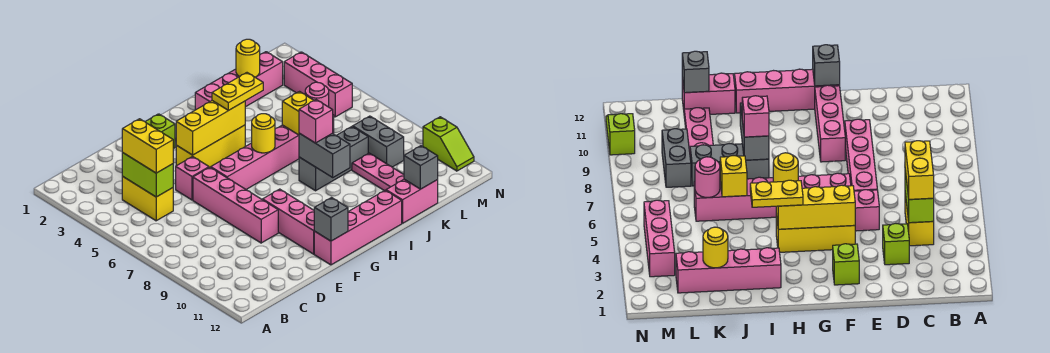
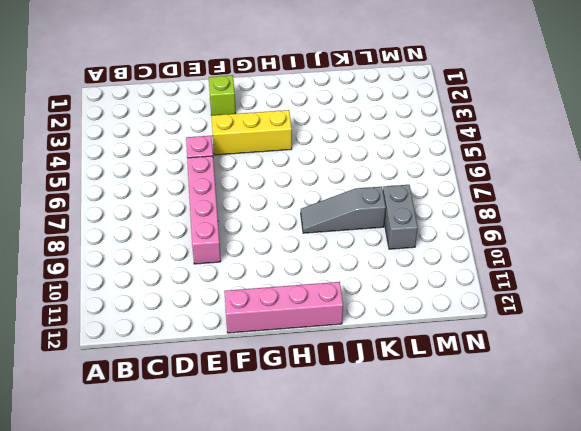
grey 1x3 slope [301,187,386,233] -> grey 1x3 brick [299,127,368,191]
none -> yellow 1x2 brick [122,177,173,221]
none -> lime 1x1 brick [883,223,909,265]
none -> pink 1x6 brick [211,115,334,189]

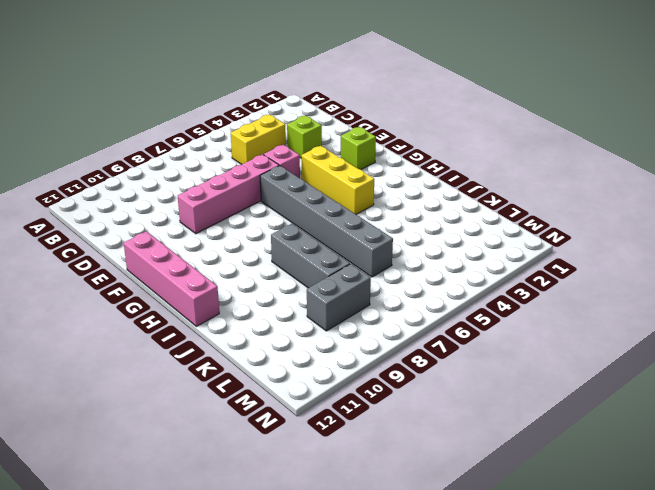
grey 1x6 brick [260,166,393,277] -> pink 1x6 brick [211,115,334,189]
none -> pink 1x3 brick [263,189,314,254]
none -> pink 1x4 brick [195,52,283,110]
none -> pink 1x2 brick [386,179,438,223]

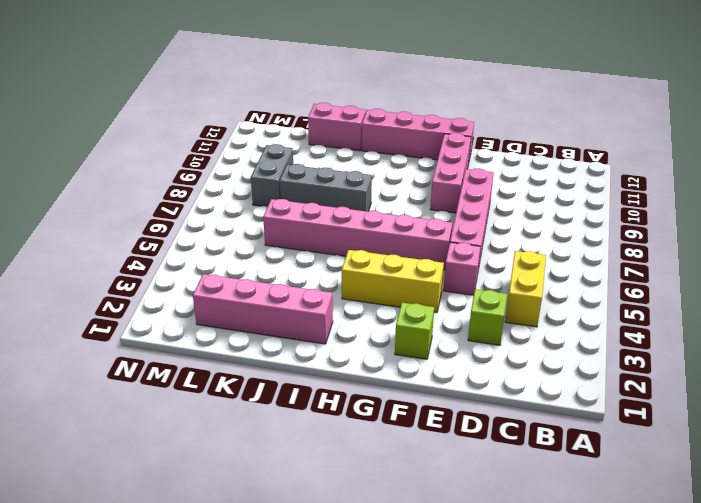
none -> pink 1x3 plate [352,153,404,191]
none -> pink 1x3 brick [284,52,352,117]
none -> lime 1x2 slope [423,117,474,171]

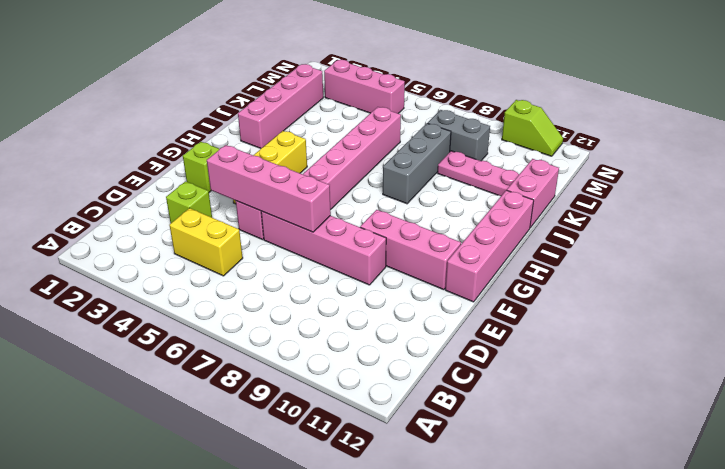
pink 1x4 brick [207,145,331,232] -> none
none -> lime 1x2 brick [122,152,173,197]
none -> yellow 1x3 brick [176,101,245,155]
none -> grey 1x1 brick [314,198,348,241]

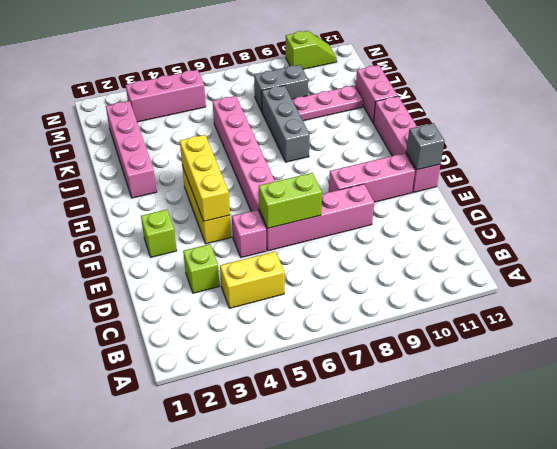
lime 1x2 brick [259,173,322,228] -> lime 1x2 brick moved to [122,152,173,197]
none -> yellow 1x1 round brick [252,114,275,153]
none -> grey 1x2 brick [299,133,350,177]
none -> yellow 1x1 brick [282,92,314,135]

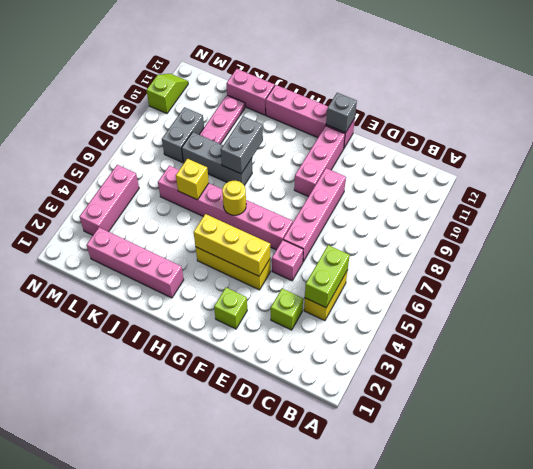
none -> yellow 1x1 round brick [236,39,260,77]
none -> pink 1x1 round brick [305,82,329,107]
none -> grey 1x1 brick [404,146,438,189]

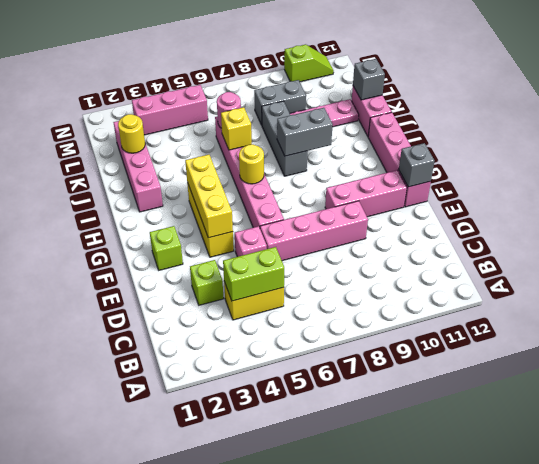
none -> yellow 1x2 brick [122,119,173,173]
none -> yellow 1x2 plate [212,73,263,110]
none -> pink 1x1 brick [299,100,333,143]

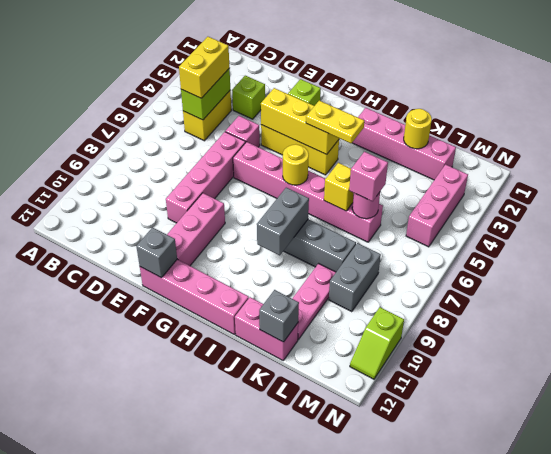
pink 1x1 brick [349,152,388,201] -> pink 1x1 brick moved to [299,100,333,143]

